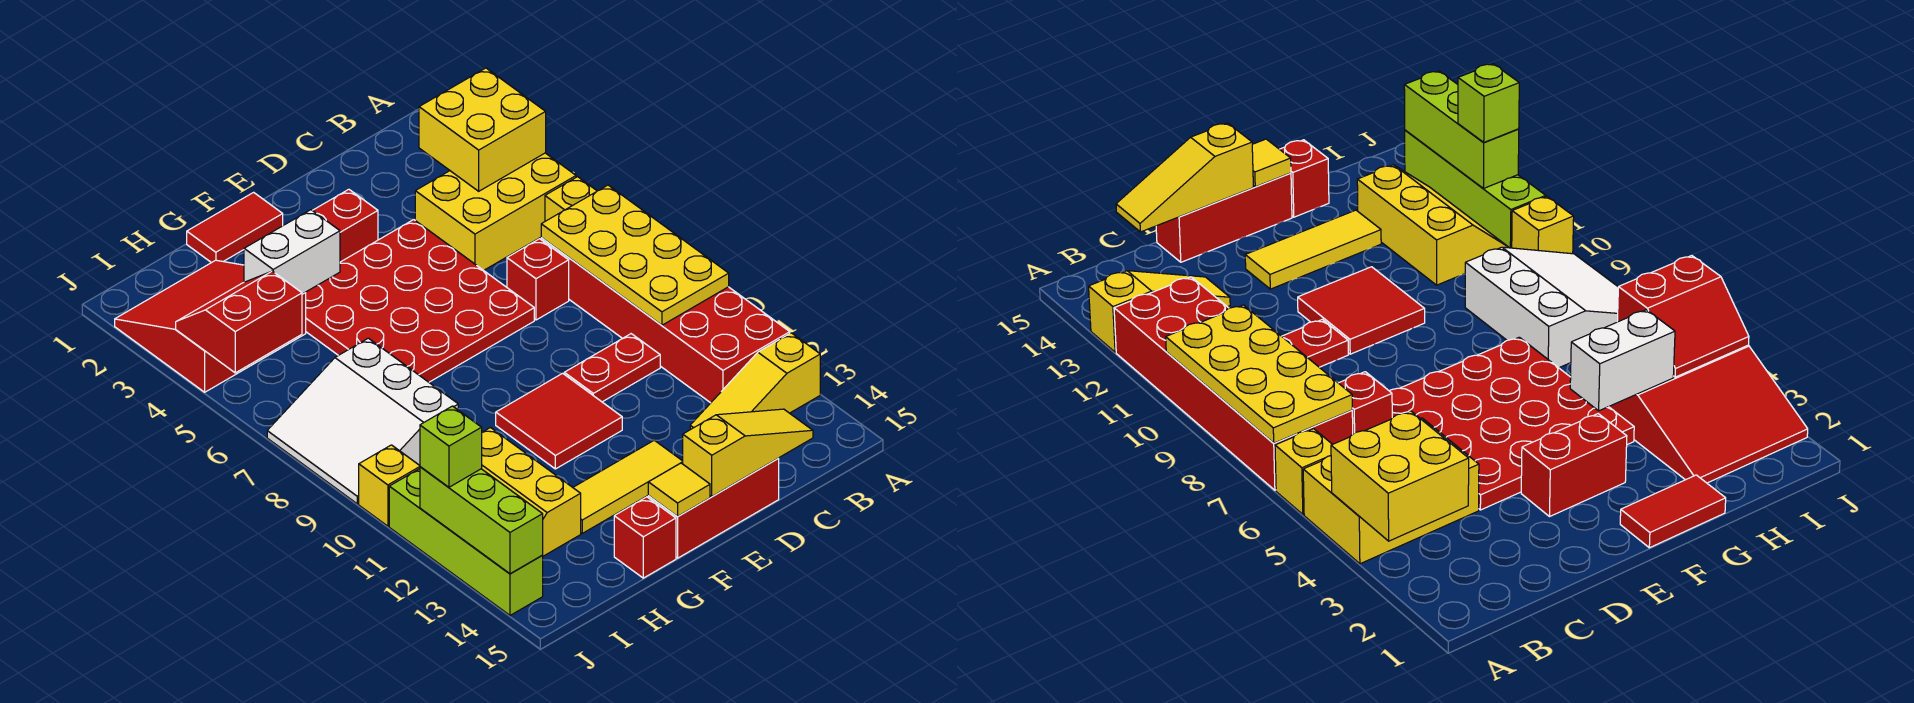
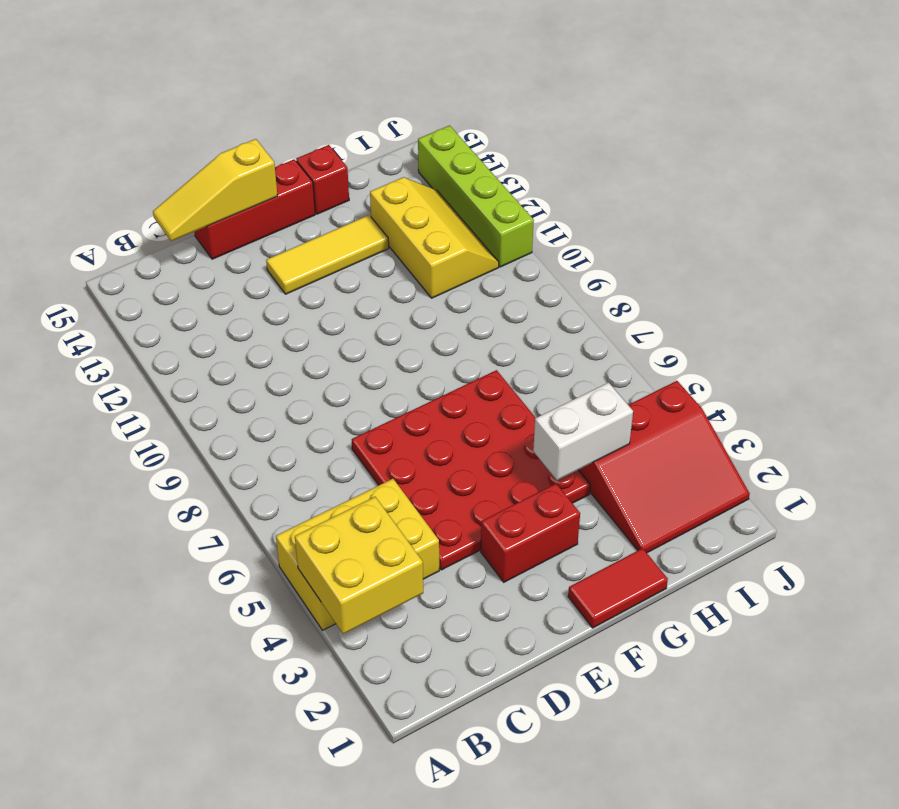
none -> yellow 1x1 brick [545,177,597,221]
none -> red 2x6 brick [541,238,790,403]
none -> yellow 1x3 slope [690,333,820,430]

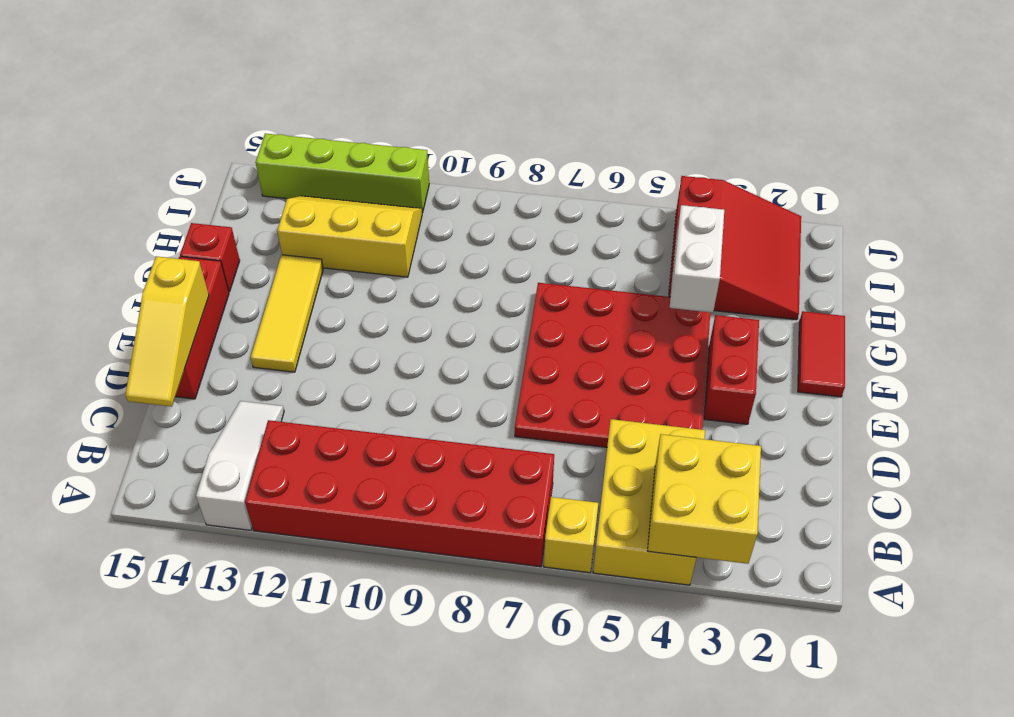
white 1x3 slope [196,401,284,530] -> yellow 1x3 slope [690,333,820,430]
none -> red 1x1 brick [507,239,569,320]
none -> red 1x2 plate [564,334,660,402]
none -> red 2x2 tile [496,373,622,469]

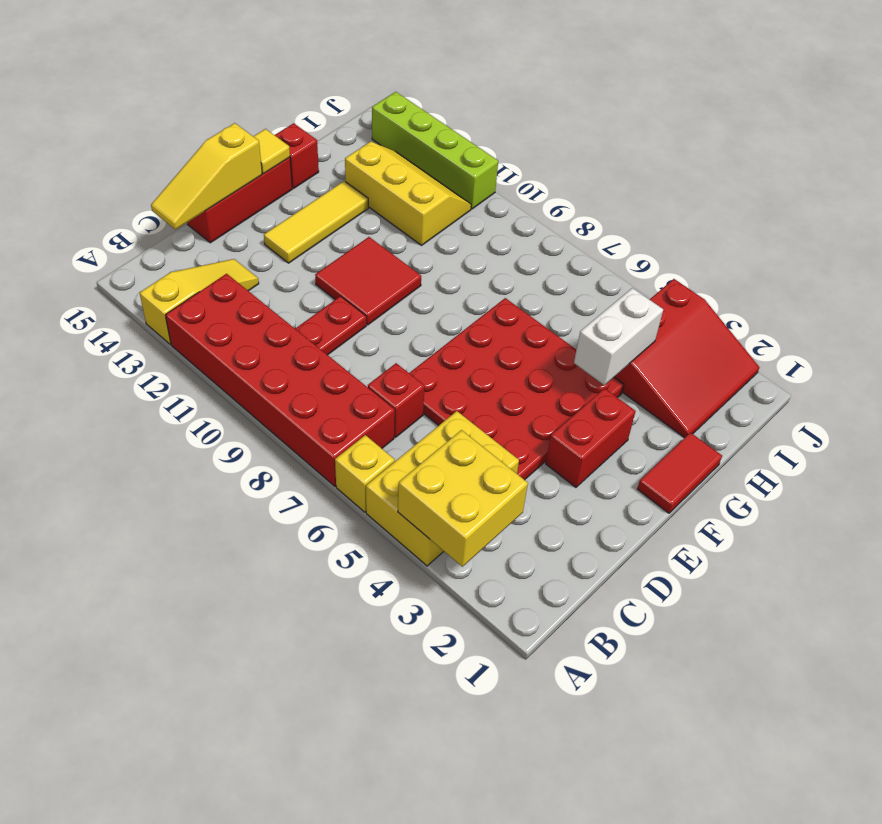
none -> white 3x3 slope [267,338,458,504]
none -> yellow 1x1 brick [359,445,420,526]
none -> yellow 2x4 plate [541,185,729,325]

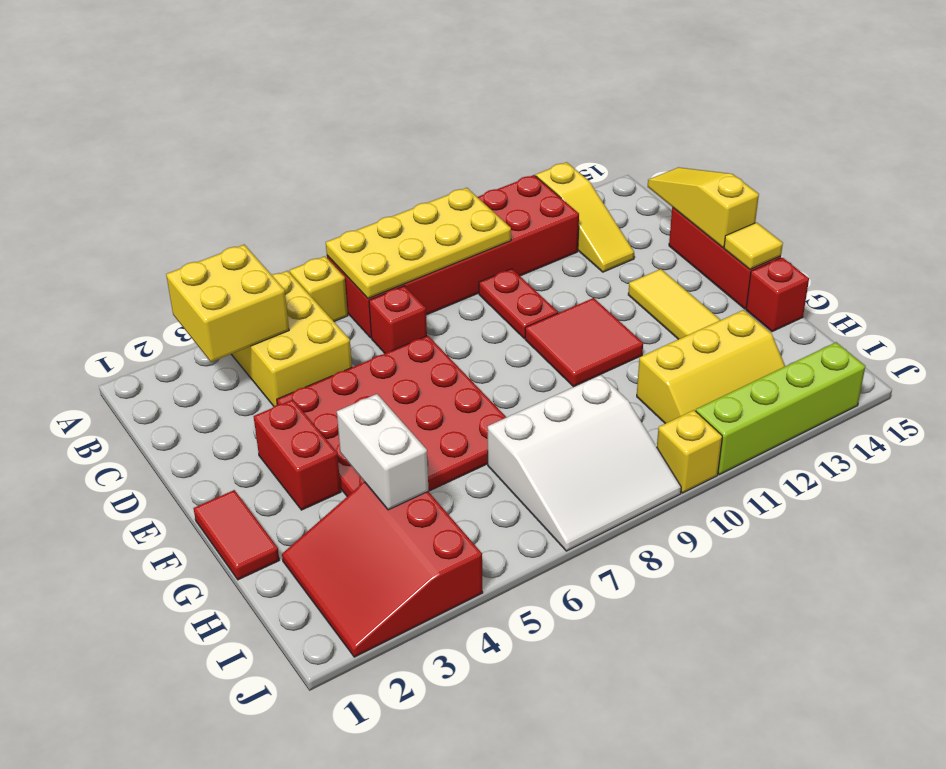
none -> red 2x2 slope [176,271,302,373]
none -> lime 1x3 brick [420,467,543,574]
none -> lime 1x1 brick [420,406,482,487]

